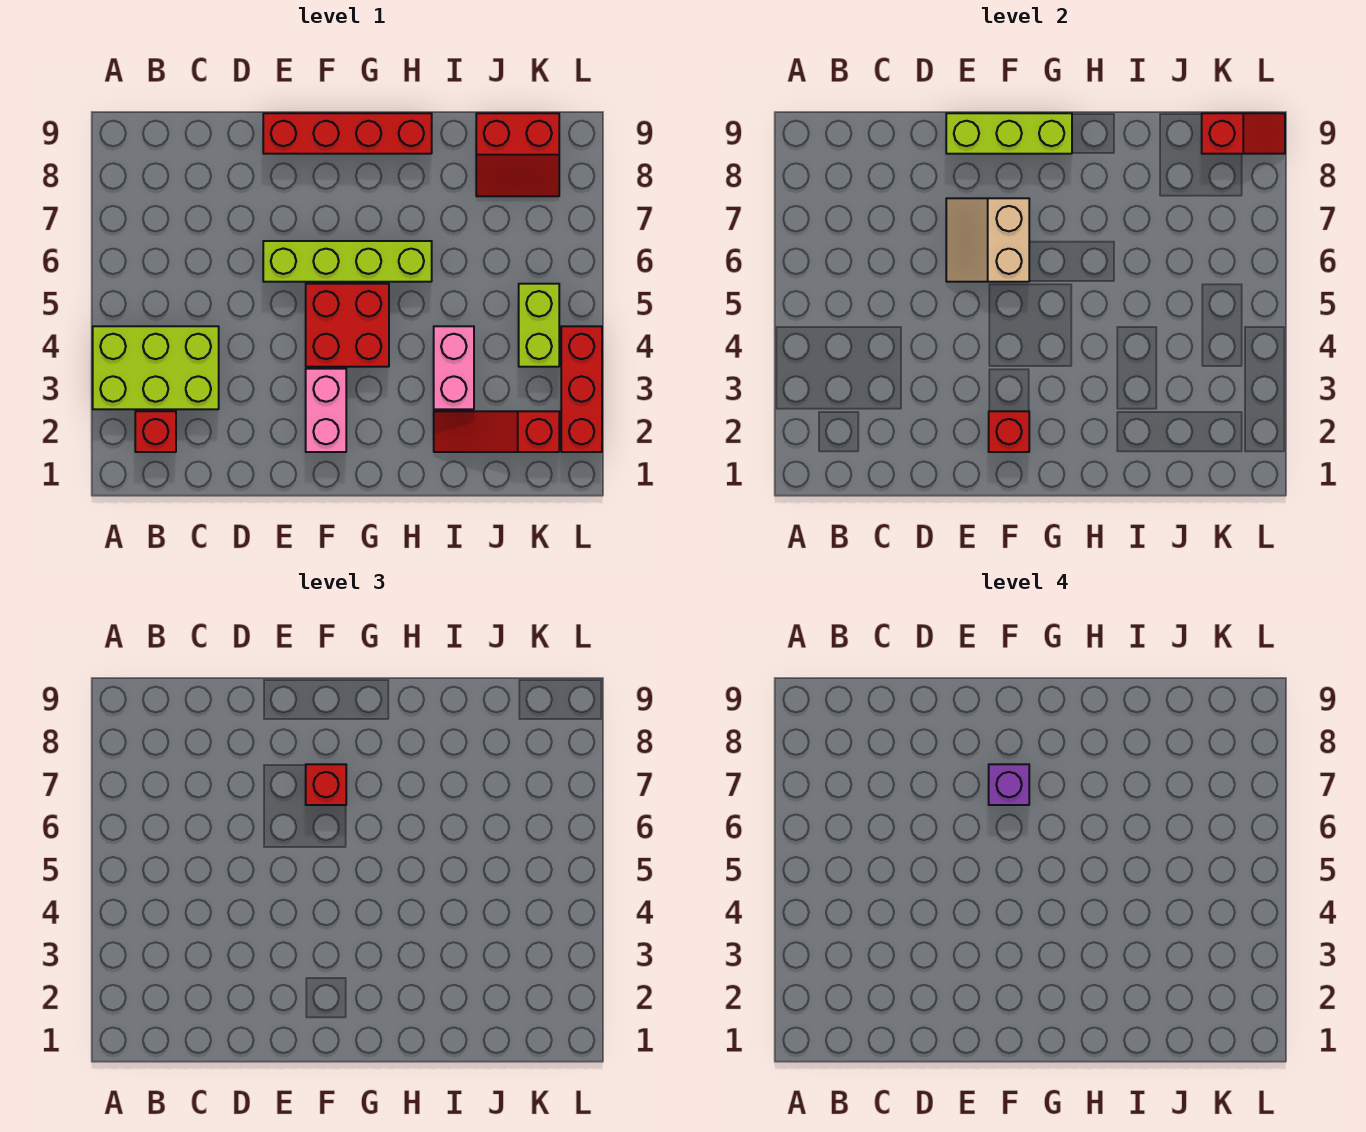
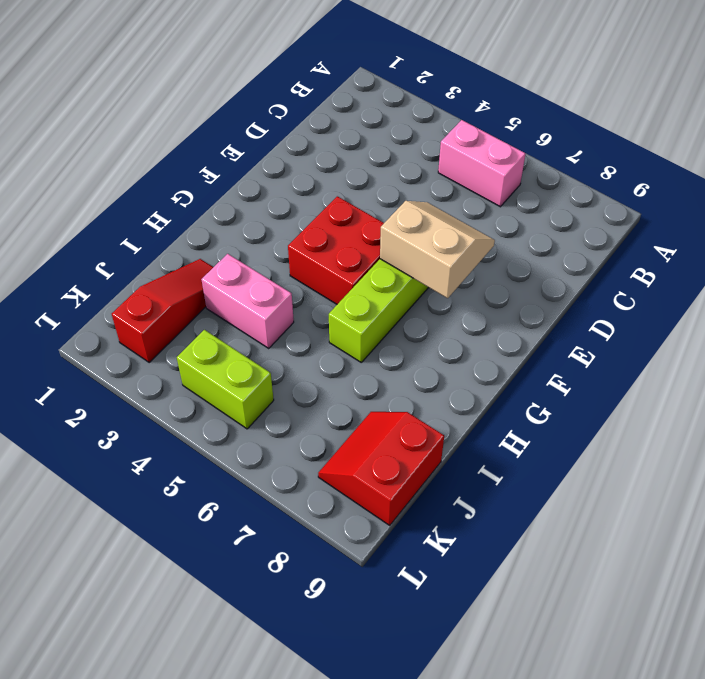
pink 1x2 brick [438,120,525,207] -> pink 1x2 brick moved to [306,369,346,452]
none -> lime 2x3 brick [93,326,219,409]
none -> red 1x1 brick [135,411,176,452]
none -> red 1x4 brick [263,113,432,154]

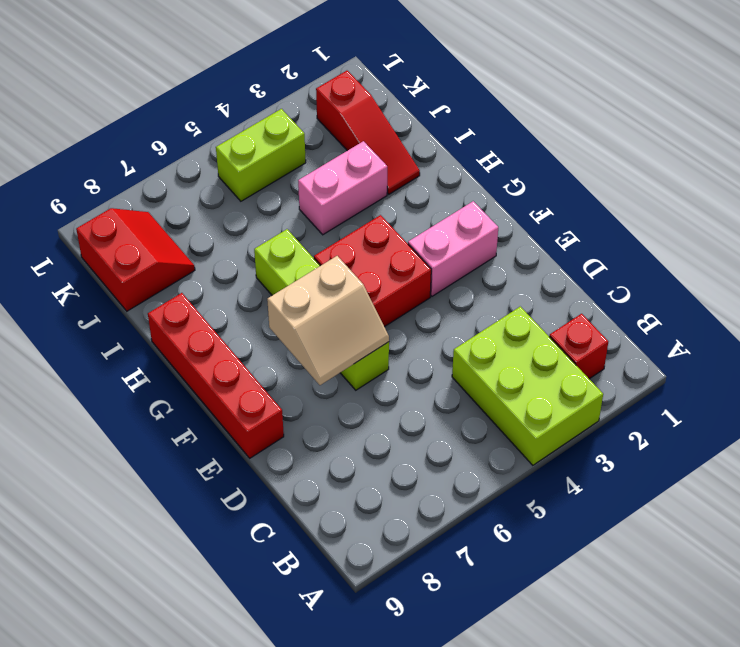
none -> red 1x3 brick [561,326,602,452]
none -> lime 1x3 brick [946,113,1072,154]
none -> red 1x1 brick [989,411,1029,452]

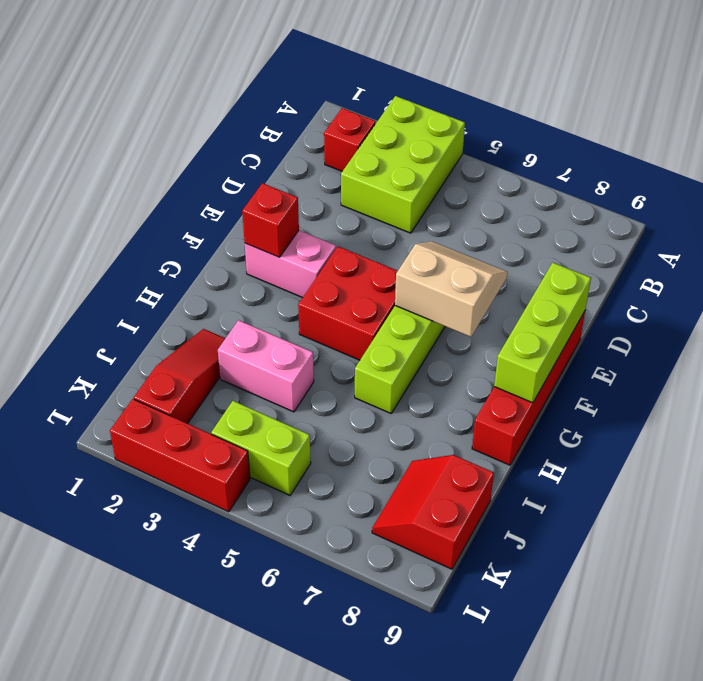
none -> red 1x2 slope [1202,113,1285,154]
none -> red 1x1 brick [306,764,346,805]
none -> purple 1x1 brick [989,764,1029,805]

